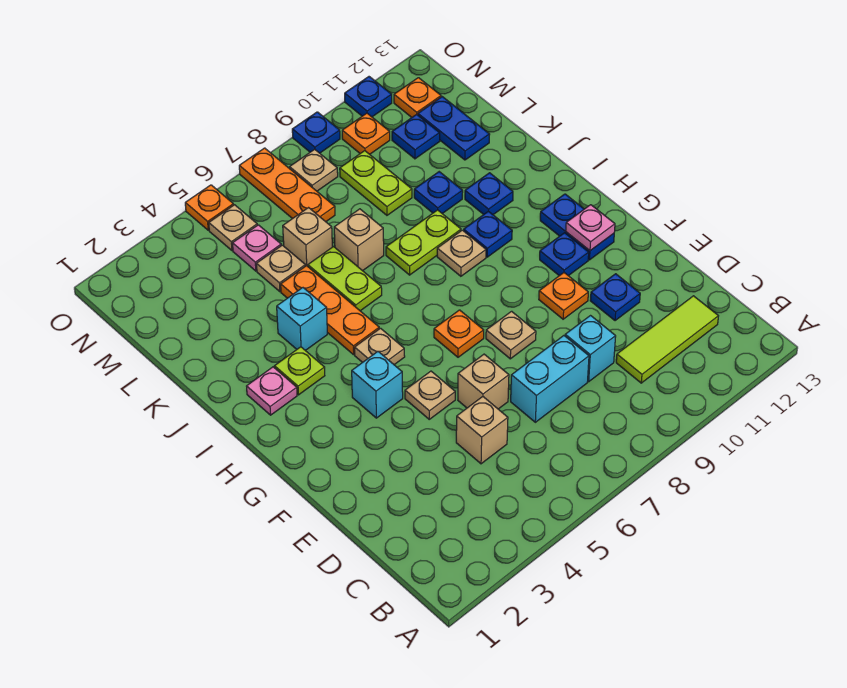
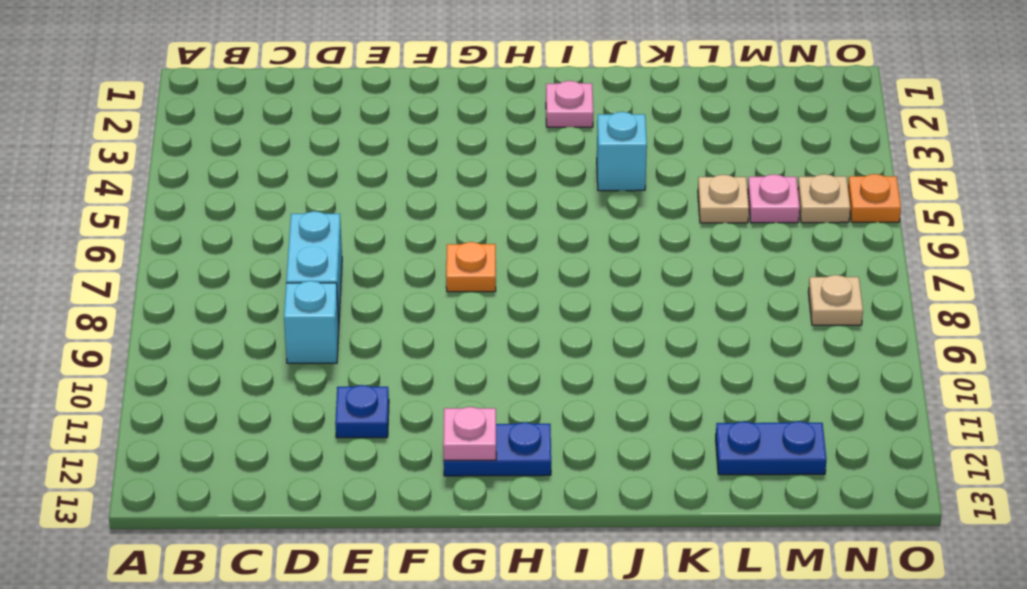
none -> lime 1x3 tile [616,296,718,383]
none -> tan 1x1 brick [456,397,508,464]
none -> tan 1x1 brick [458,354,509,409]
none -> tan 1x1 plate [405,371,455,419]

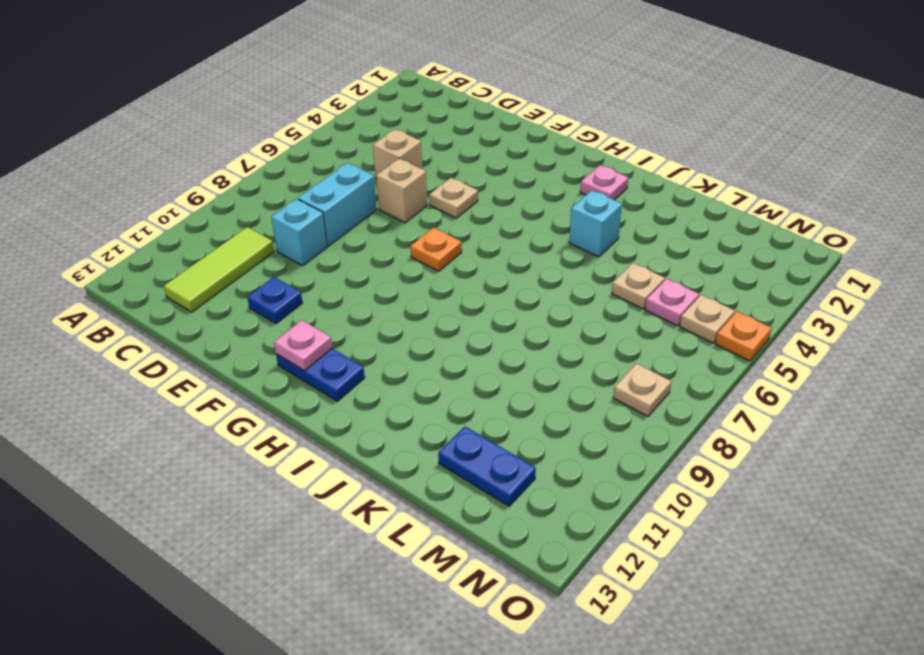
none -> tan 1x1 plate [486,311,536,359]
none -> orange 1x1 plate [539,273,588,319]
none -> cyan 1x1 brick [352,352,403,418]
none -> blue 1x1 plate [540,233,589,276]

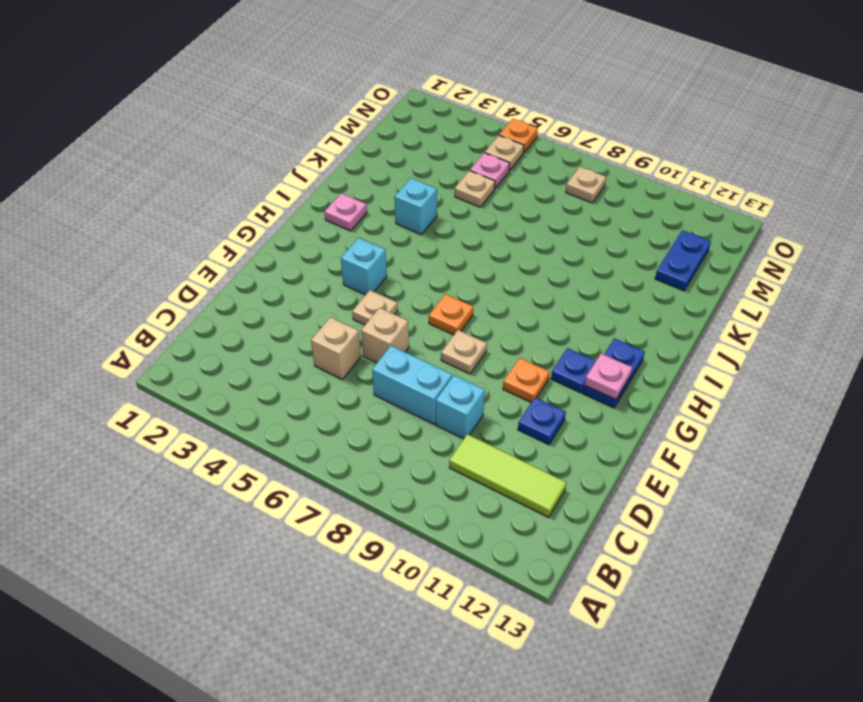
none -> tan 1x1 plate [355,328,405,365]
none -> lime 1x1 plate [275,347,325,395]
none -> orange 1x3 plate [281,266,379,355]
none -> tan 1x1 plate [437,230,486,276]

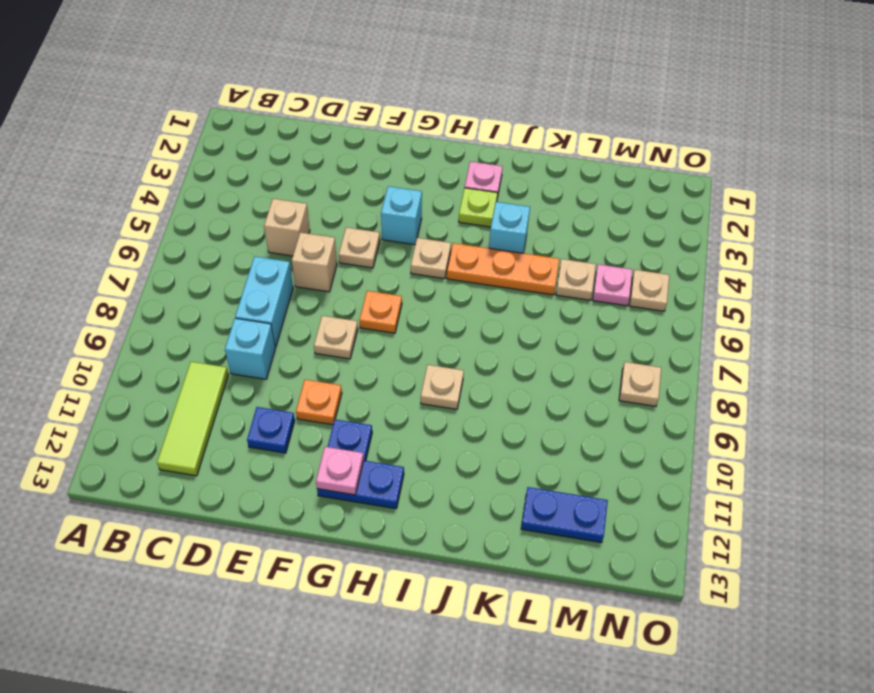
none -> blue 1x1 plate [464,211,512,257]
none -> lime 1x2 plate [308,247,382,311]
none -> lime 1x2 plate [386,210,461,275]
none -> blue 1x1 plate [465,173,513,215]

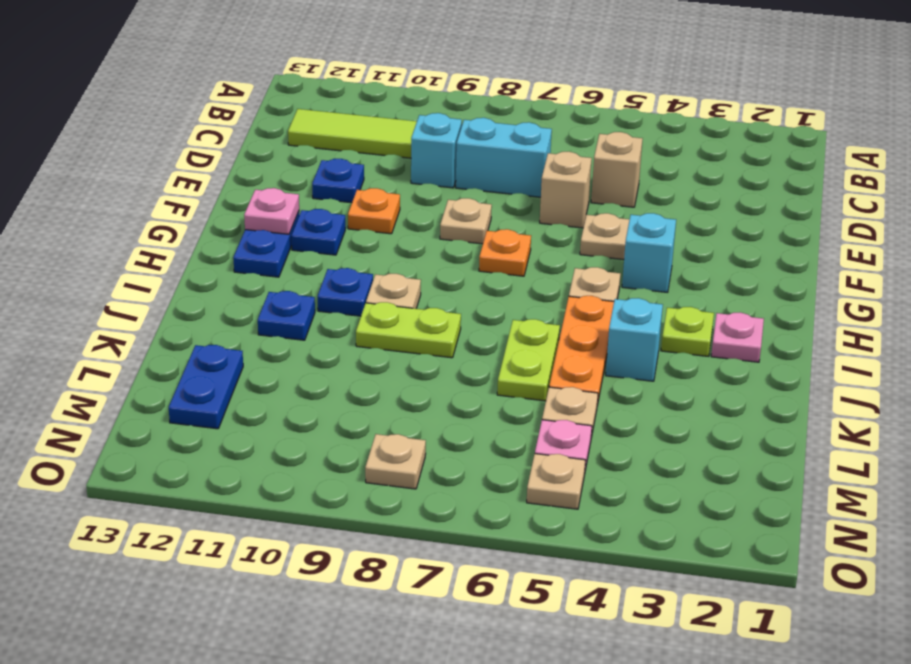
none -> tan 1x1 brick [334,209,384,271]
none -> blue 1x1 plate [414,172,463,214]
none -> tan 1x1 brick [283,208,332,266]
none -> lime 1x2 plate [340,151,412,215]

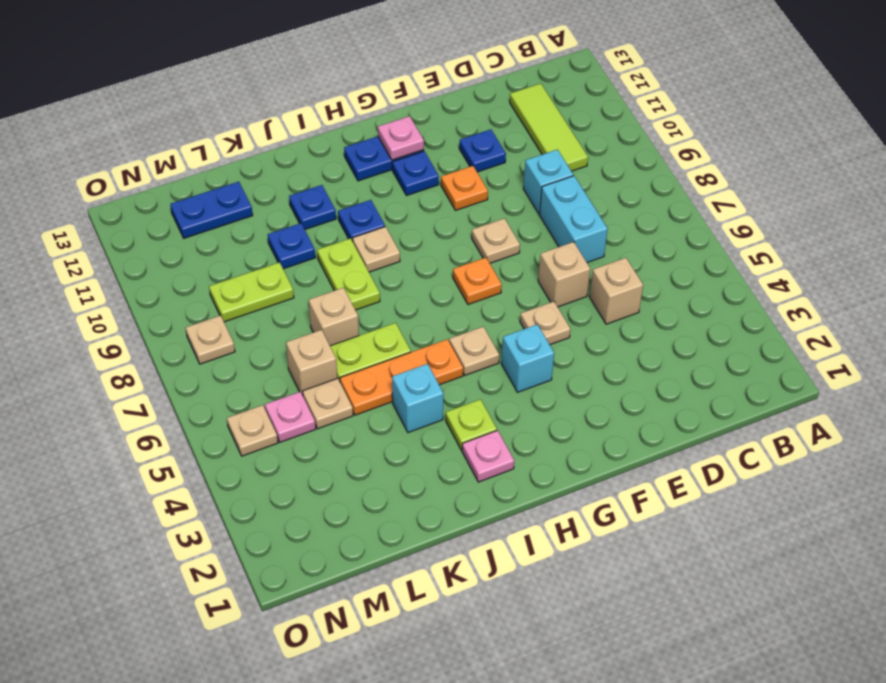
none -> orange 1x3 plate [239,148,335,222]
none -> blue 1x1 plate [392,114,440,159]
none -> orange 1x1 plate [342,113,390,154]
none -> orange 1x1 plate [394,78,441,117]

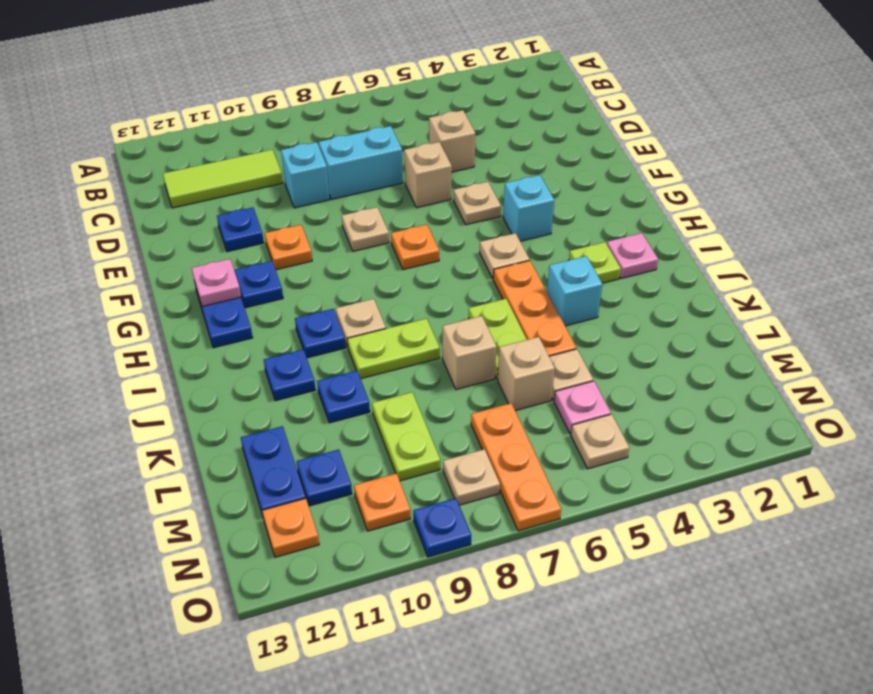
none -> orange 1x1 plate [185,185,234,230]
none -> blue 1x1 plate [345,77,392,117]

